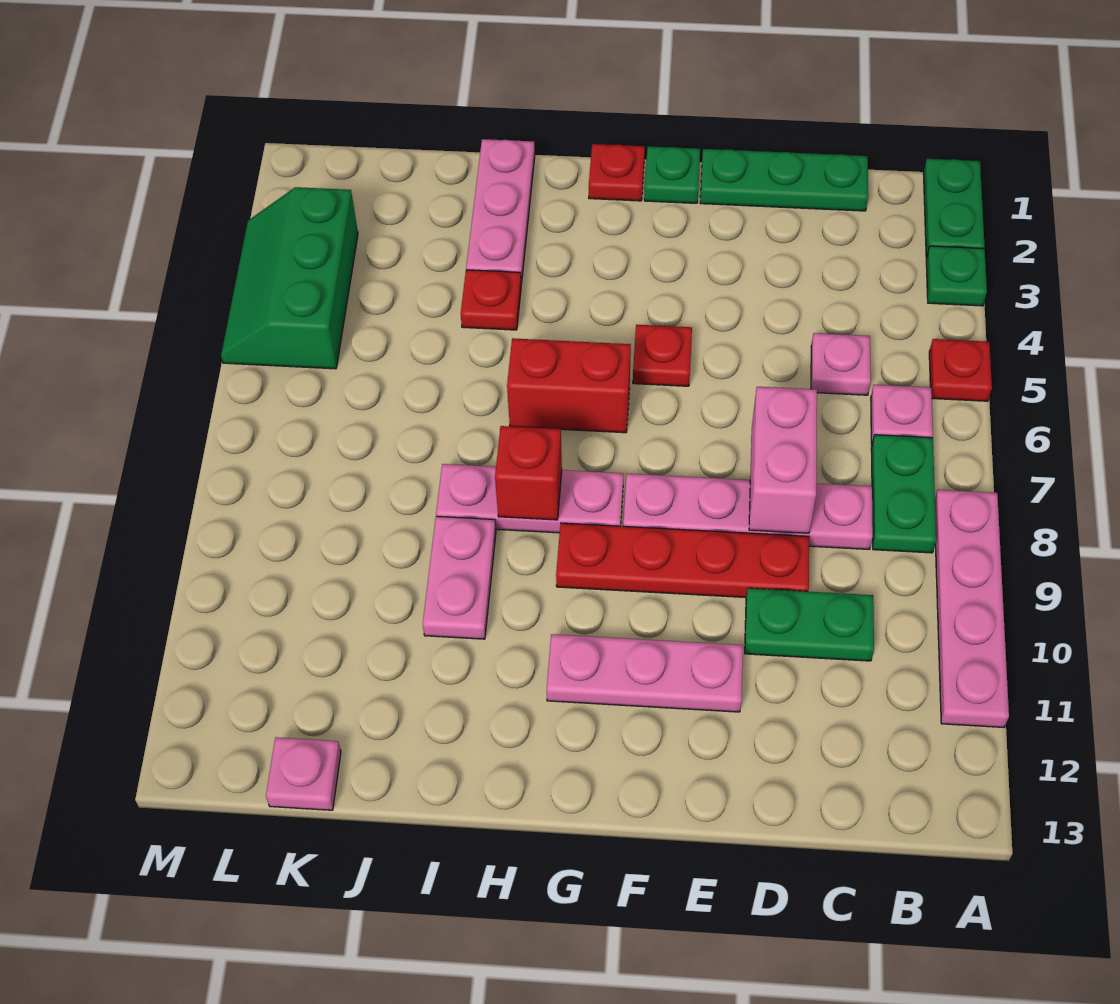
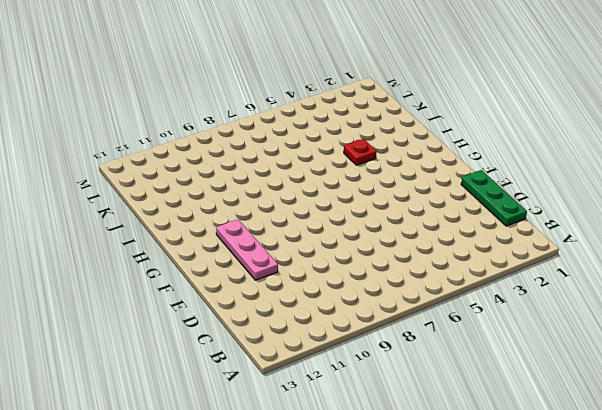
none -> green 1x2 plate [923,159,985,258]
none -> green 1x1 plate [926,246,987,306]
none -> red 1x1 plate [929,339,992,401]

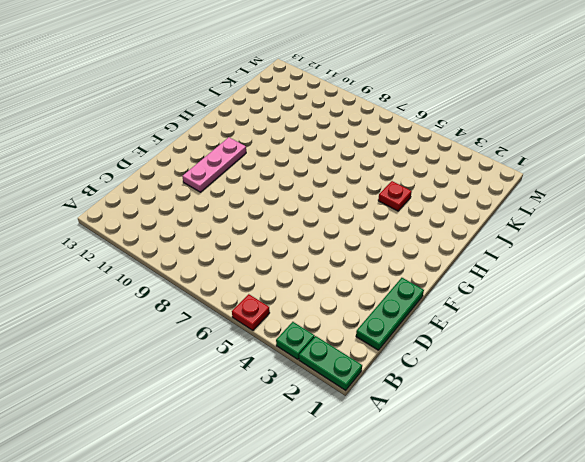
none -> pink 1x4 plate [935,490,1009,727]
none -> pink 1x1 plate [871,385,933,445]
none -> green 1x2 plate [871,435,936,553]

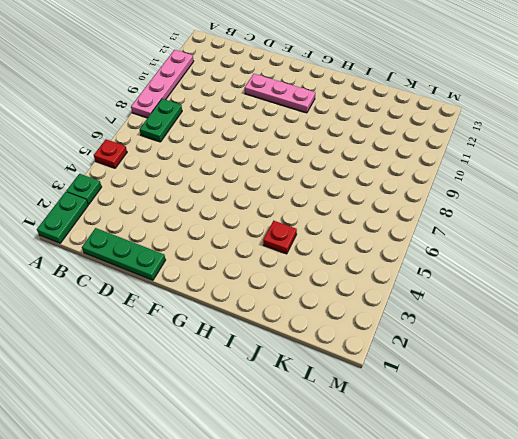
none -> pink 1x1 plate [871,385,933,445]
none -> pink 1x1 plate [811,333,871,395]
none -> pink 1x4 plate [623,474,873,550]

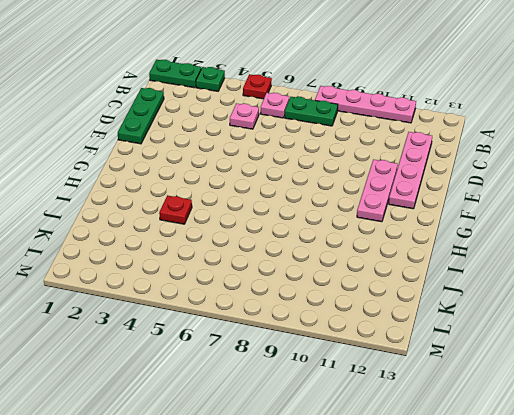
pink 1x4 plate [389,132,432,209] -> pink 1x4 plate moved to [623,474,873,550]
none -> green 1x2 plate [745,588,874,661]
none -> red 1x4 plate [556,523,809,598]
none -> green 1x1 plate [644,146,700,203]

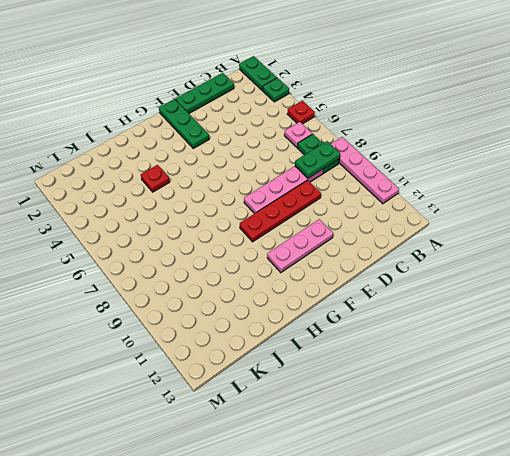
green 1x2 plate [295,141,340,178] -> green 1x2 plate moved to [745,588,874,661]
green 1x3 plate [159,99,209,148] -> green 1x1 plate [644,146,700,203]
none -> pink 1x1 plate [811,333,871,395]
none -> red 1x1 plate [633,325,692,386]
none -> red 1x1 plate [589,144,645,201]

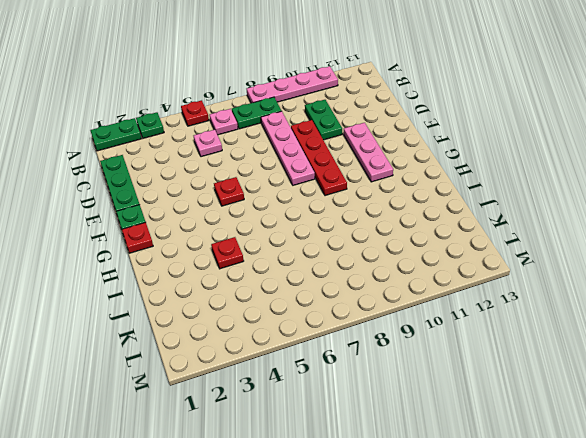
none -> red 1x2 brick [507,338,631,433]
none -> pink 1x3 plate [436,464,623,533]
none -> pink 1x3 plate [466,139,535,284]

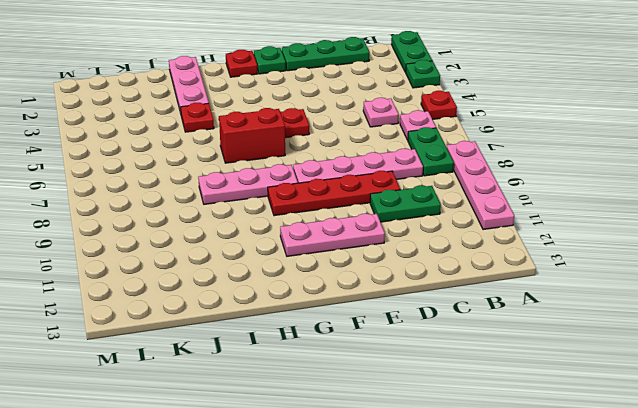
none -> pink 1x2 plate [423,516,496,639]
none -> pink 1x1 plate [266,737,341,810]
none -> green 2x3 slope [221,187,358,369]

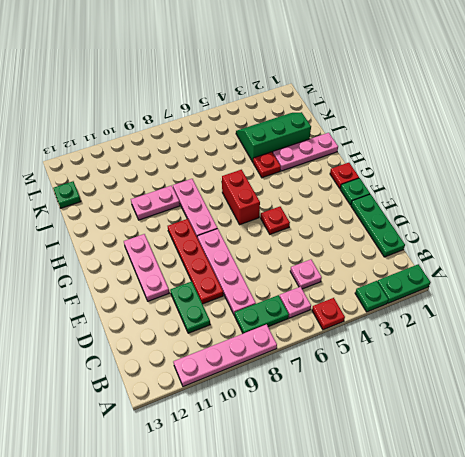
green 2x3 slope [236,112,311,162] -> green 2x3 slope moved to [221,187,358,369]
green 1x1 plate [53,181,81,208] -> pink 1x1 plate [266,737,341,810]
none -> pink 1x2 brick [749,387,817,533]
none -> red 1x1 brick [495,426,562,520]

